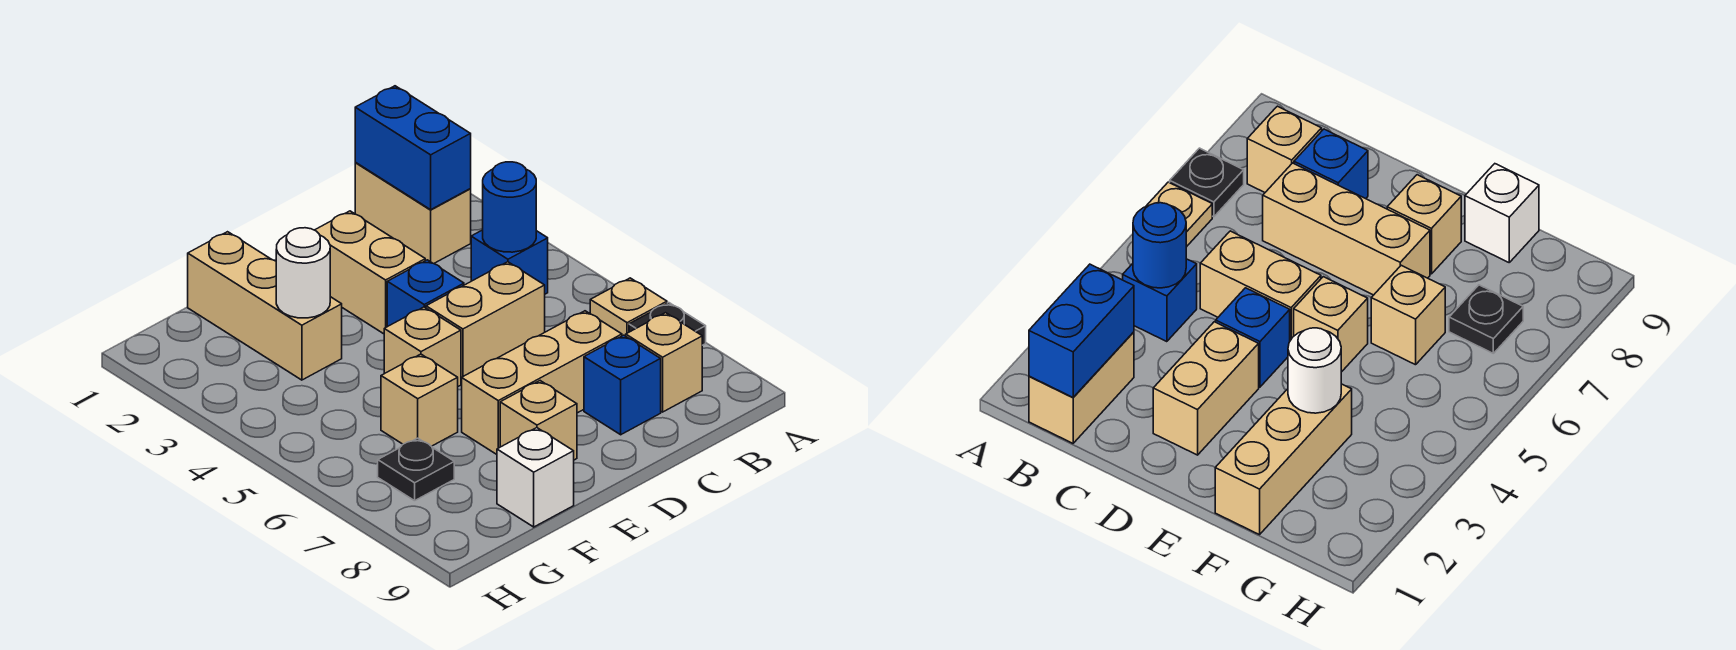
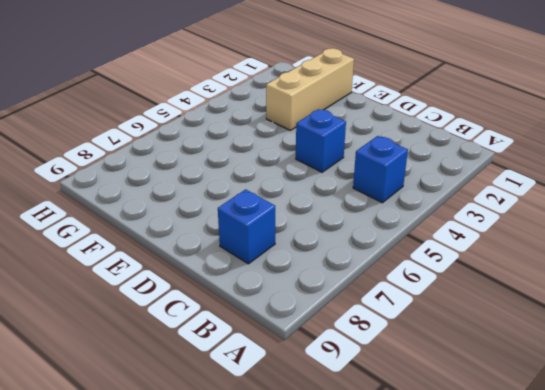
none -> tan 1x1 plate [590,278,667,336]
none -> black 1x1 plate [629,303,706,345]
none -> tan 1x2 brick [355,162,471,264]

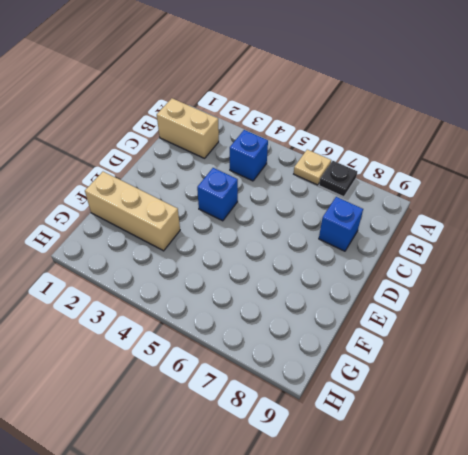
none -> tan 1x1 brick [626,313,702,412]
none -> tan 1x2 brick [426,262,545,383]
none -> tan 1x3 brick [462,311,622,454]

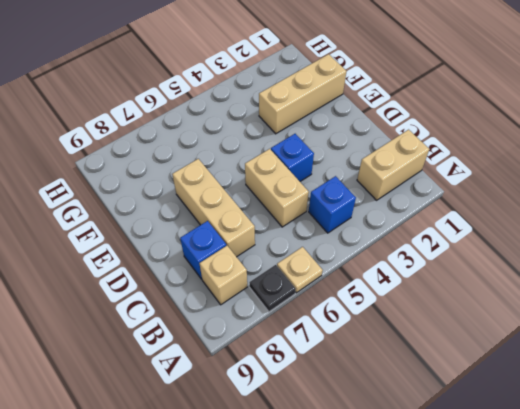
none -> tan 1x2 brick [315,211,425,334]
none -> tan 1x1 brick [384,307,461,386]
none -> tan 1x1 brick [500,381,577,460]

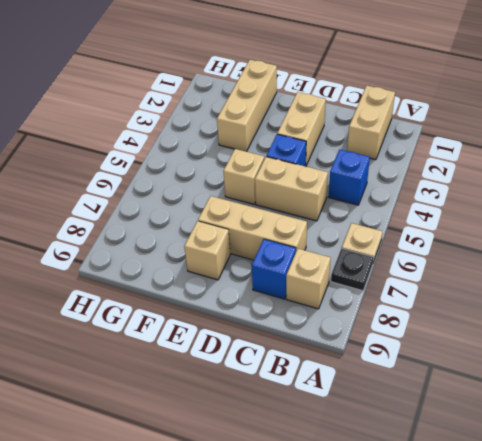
none -> tan 1x1 brick [381,354,458,446]
none -> white 1x1 brick [497,428,574,527]
none -> black 1x1 plate [378,438,454,501]

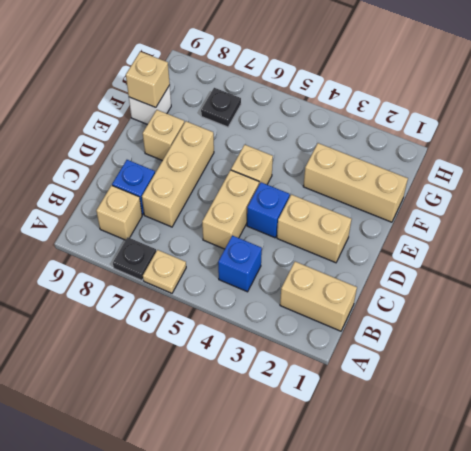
tan 1x1 brick [126,52,170,108] -> tan 1x1 brick moved to [381,354,458,446]
none -> blue 1x2 brick [355,86,471,210]
none -> blue 1x1 round brick [483,162,536,252]
none -> white 1x1 round brick [276,228,330,318]

